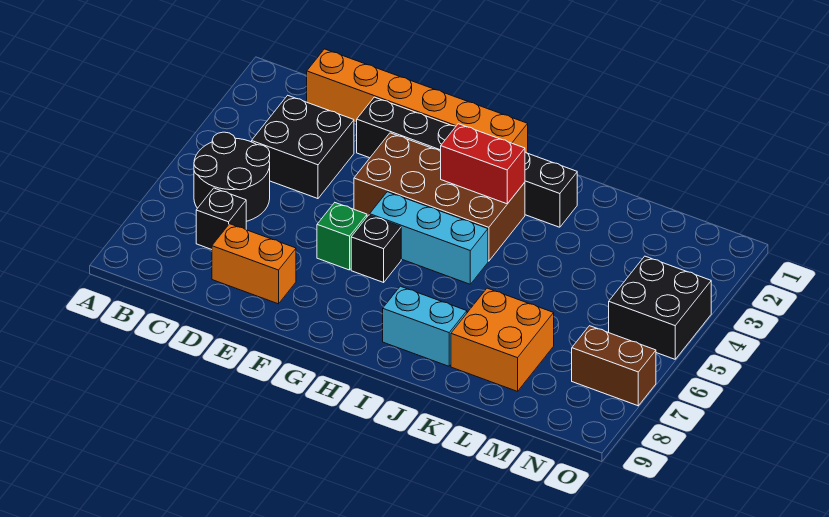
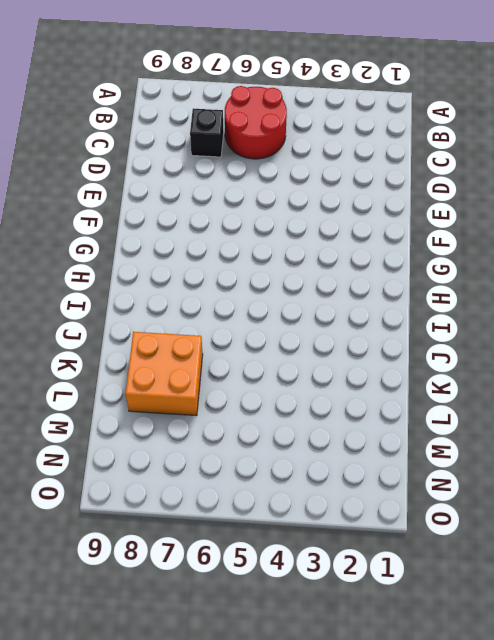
red 2x2 round brick [225,86,287,159] -> black 2x2 round brick [194,132,270,221]
none -> orange 1x6 brick [307,49,528,153]
none -> black 2x2 brick [252,95,354,199]
none -> orange 1x2 brick [212,224,296,304]

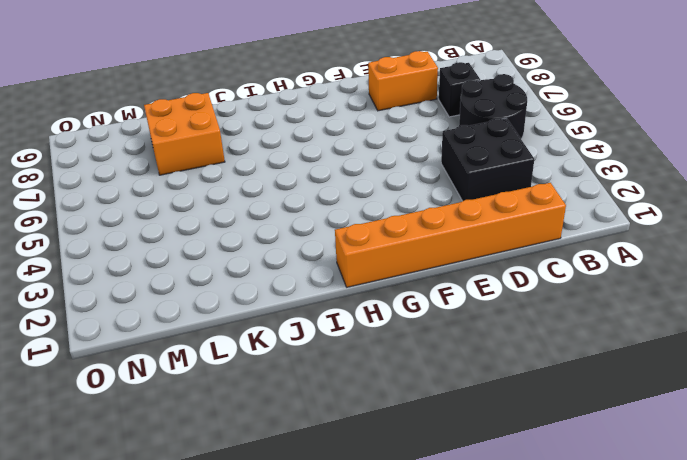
none -> black 1x6 brick [357,97,577,227]
none -> brown 2x4 brick [354,133,525,261]
none -> green 1x1 brick [317,203,367,270]

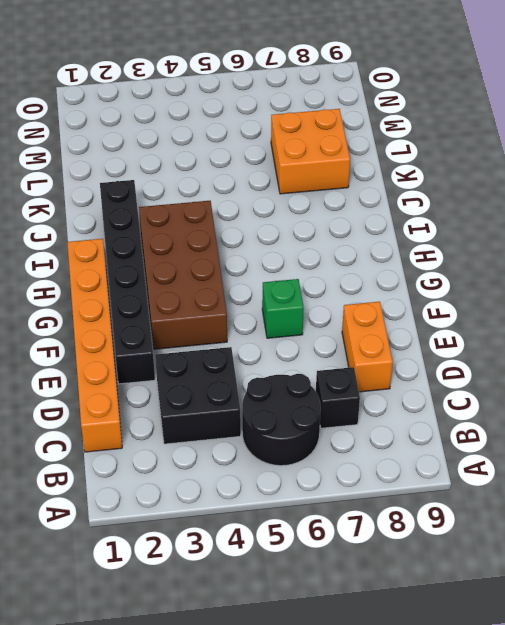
none -> cyan 1x3 brick [370,192,488,284]
none -> black 1x1 brick [351,215,401,282]
none -> cyan 1x2 brick [383,286,467,366]

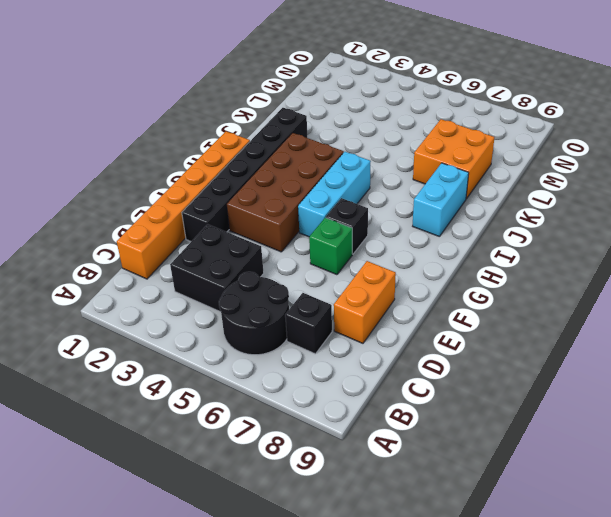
none -> black 2x2 brick [609,256,711,359]
none -> brown 1x2 brick [572,326,656,406]
none -> red 1x2 brick [440,124,525,204]

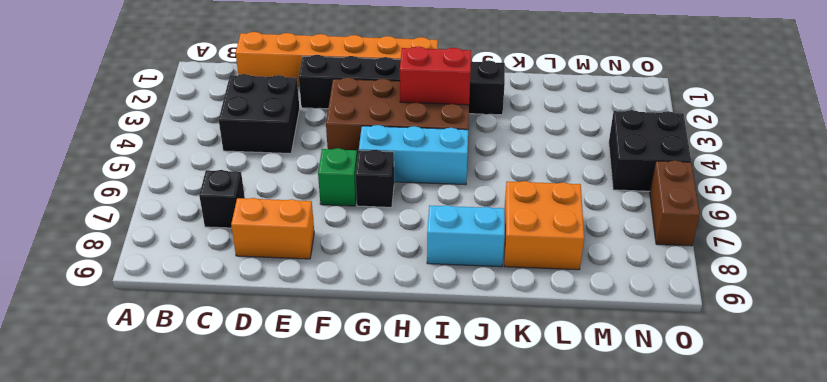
brown 1x2 brick [650,160,700,246] -> brown 1x2 brick turned to [572,326,656,406]
none -> black 2x2 round brick [194,132,270,221]

